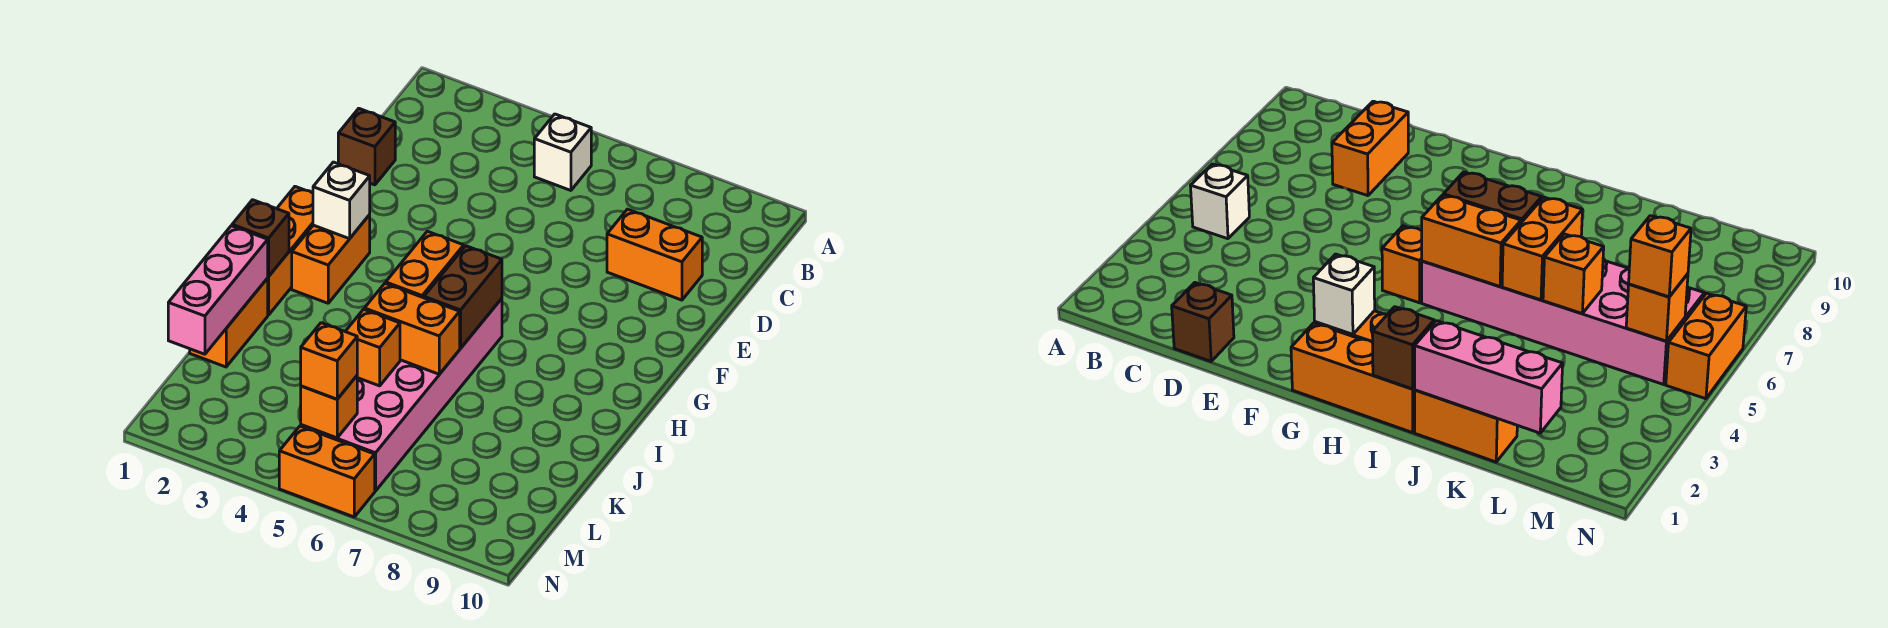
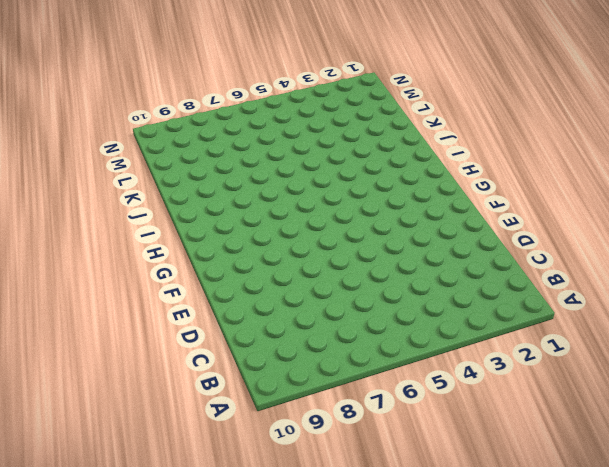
none -> white 1x1 brick [534,114,591,190]
none -> brown 1x1 brick [338,109,395,185]
none -> orange 1x2 brick [607,209,702,300]

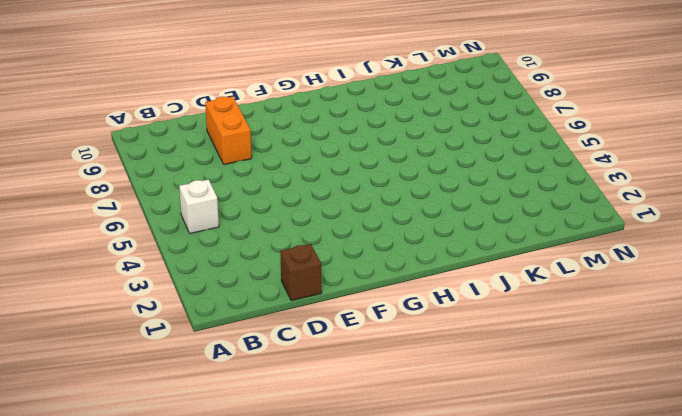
none -> orange 1x3 brick [268,187,313,315]
none -> orange 1x2 brick [292,215,370,303]
none -> orange 1x1 brick [1382,226,1422,303]

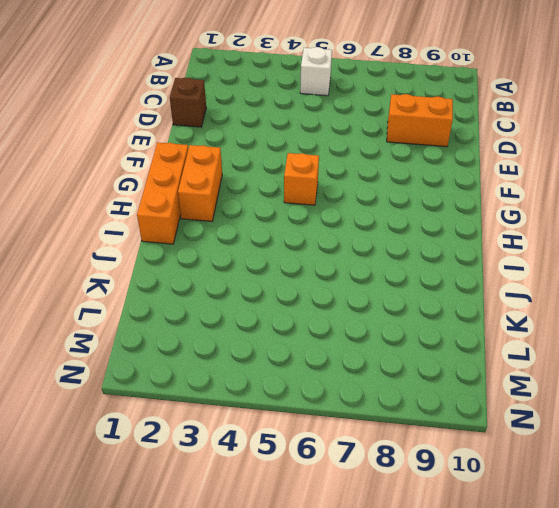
none -> pink 2x6 brick [301,298,502,491]
none -> orange 1x2 brick [190,278,268,367]
none -> orange 1x2 brick [279,426,375,517]

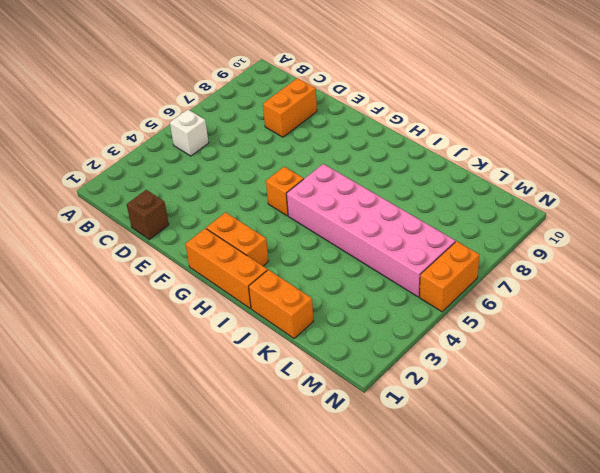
none -> white 1x1 brick [313,162,370,239]
none -> orange 1x2 brick [386,231,464,298]
none -> brown 1x2 brick [424,246,502,348]

